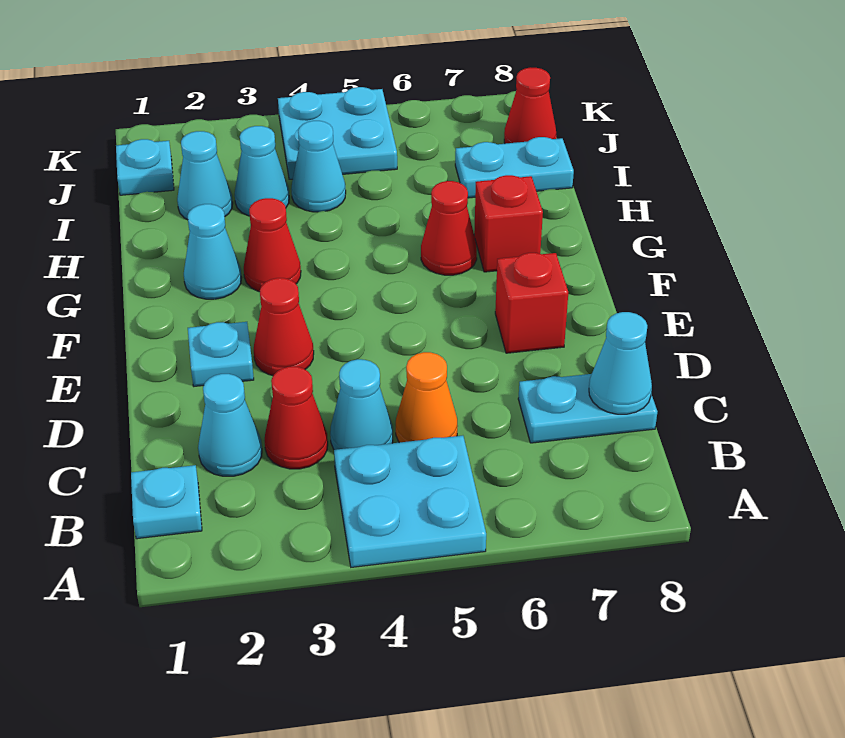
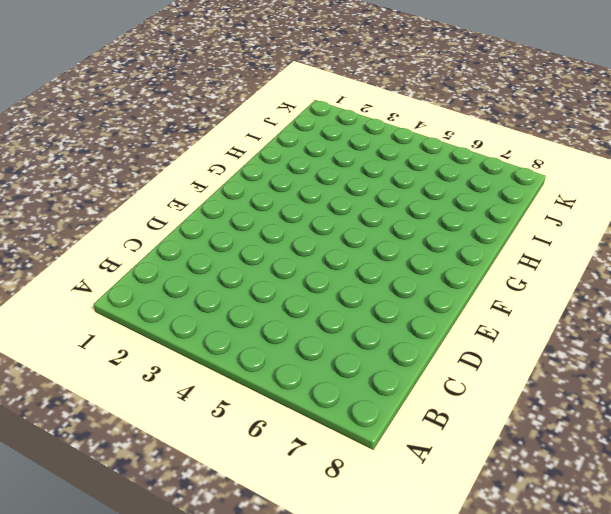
none -> cyan 2x2 plate [334,436,486,567]
none -> cyan 1x1 plate [131,465,202,539]
none -> cyan 1x1 cone [198,374,262,476]

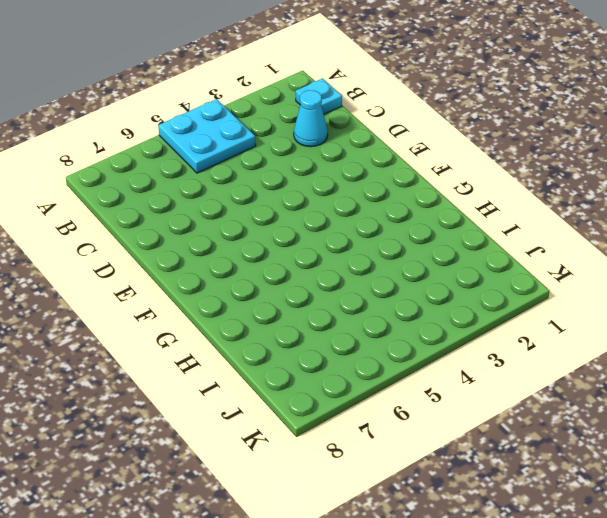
none -> red 1x1 cone [265,367,328,469]
none -> cyan 1x1 cone [330,359,393,450]
none -> orange 1x1 cone [396,352,457,443]

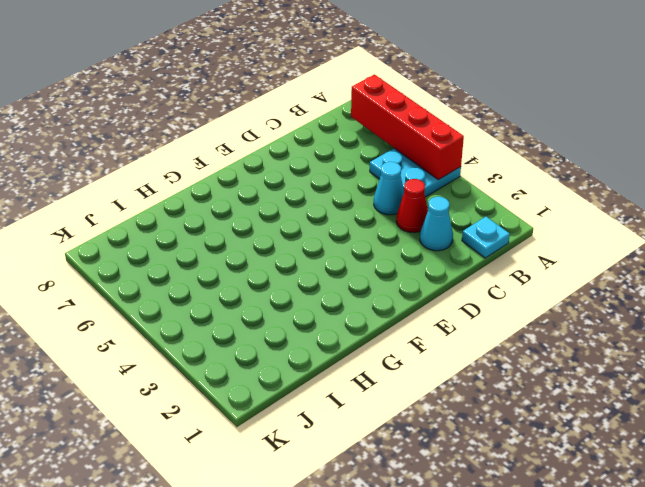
red 1x4 brick [351,75,464,180] -> none
none -> orange 1x1 cone [396,352,457,443]
none -> cyan 1x2 plate [518,374,657,443]
none -> cyan 1x1 plate [188,322,254,386]

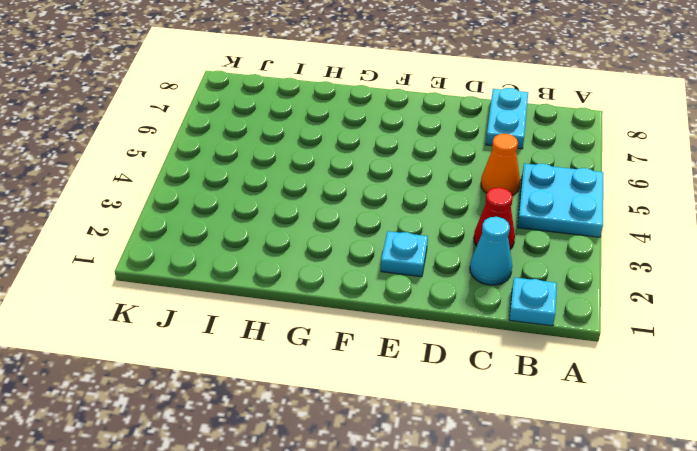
none -> cyan 1x1 cone [330,359,393,450]
none -> red 1x1 cone [254,278,314,375]
none -> red 1x1 brick [495,253,568,353]

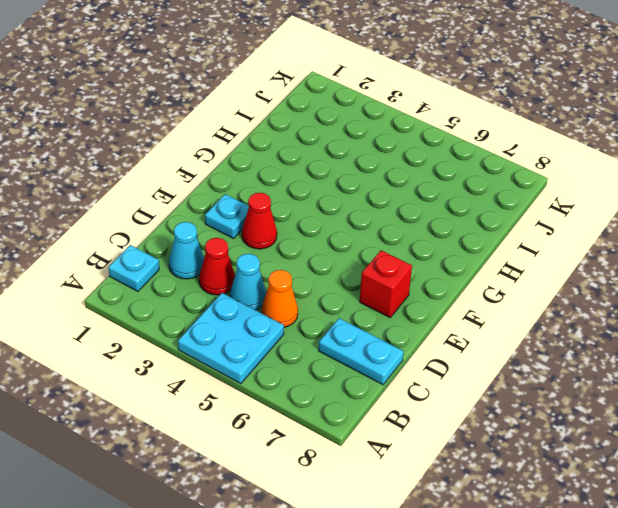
none -> cyan 1x1 cone [184,204,242,299]
none -> red 1x1 cone [244,198,301,292]
none -> red 1x1 cone [421,181,477,275]

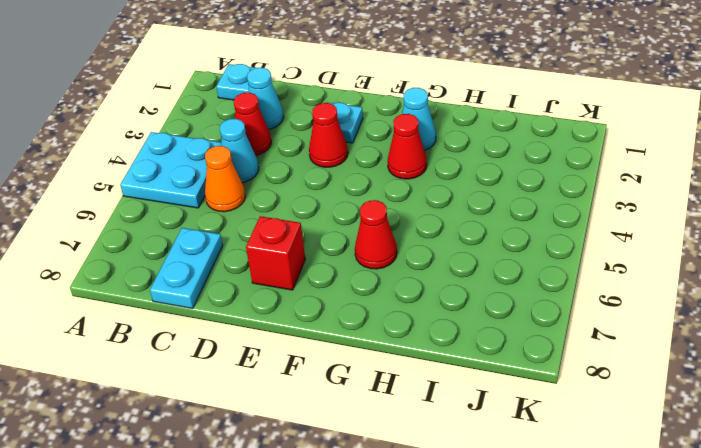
none -> red 1x1 brick [474,175,543,272]
none -> cyan 1x1 cone [177,131,233,220]
none -> cyan 1x1 cone [235,126,289,216]

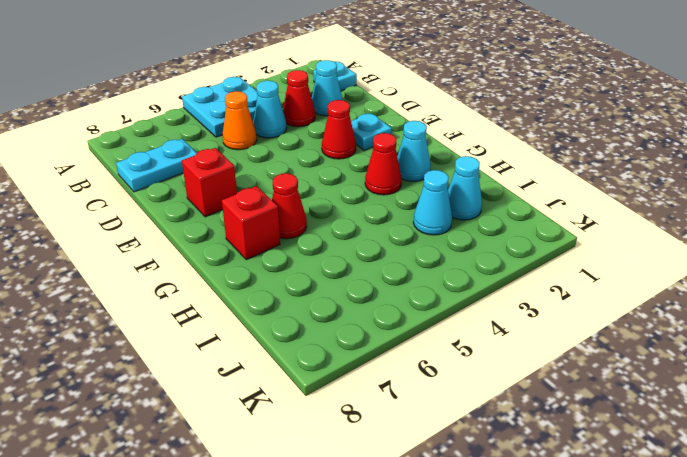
none -> cyan 1x1 cone [291,121,346,212]
none -> cyan 1x2 plate [455,137,574,198]
none -> cyan 1x1 plate [116,139,174,195]

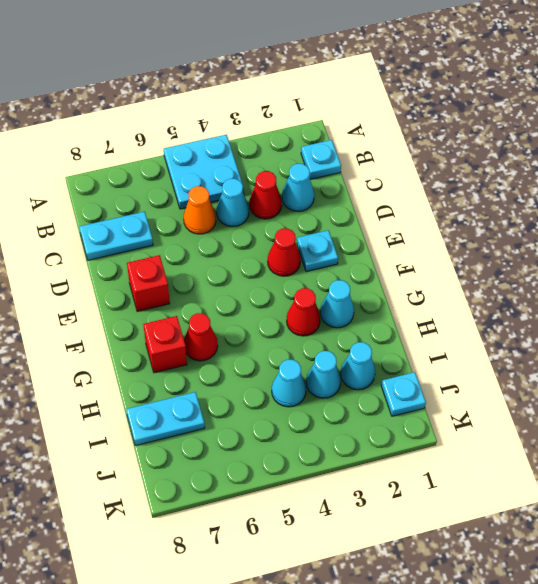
none -> cyan 2x2 plate [278,87,397,179]
none -> red 1x1 cone [504,67,556,144]
none -> cyan 1x1 cone [589,312,652,414]

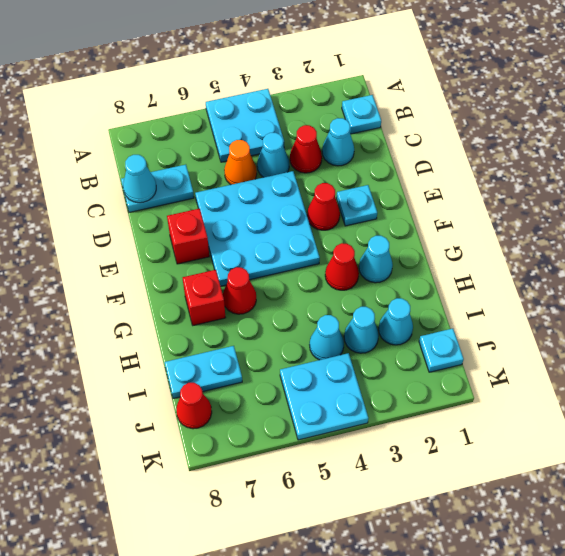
cyan 3x3 plate [195,171,320,286] -> none

